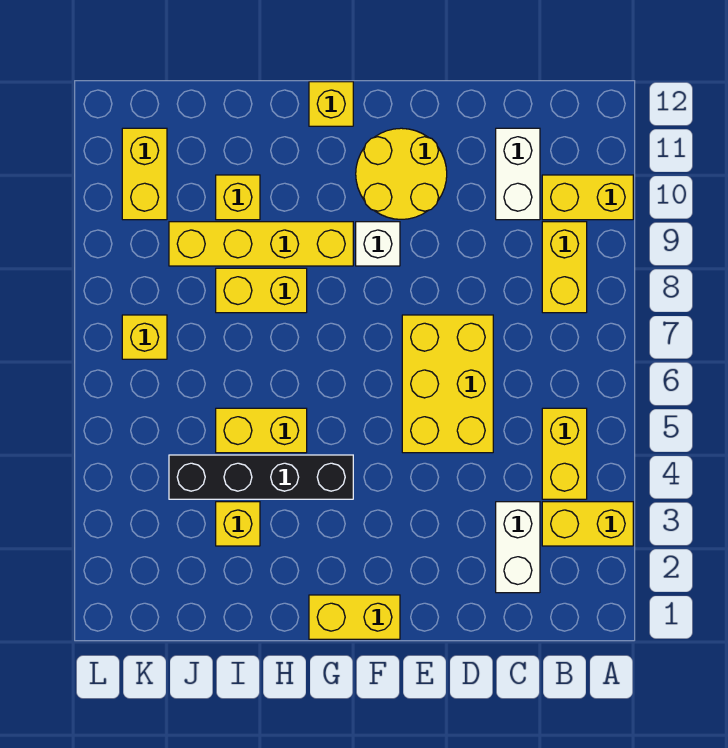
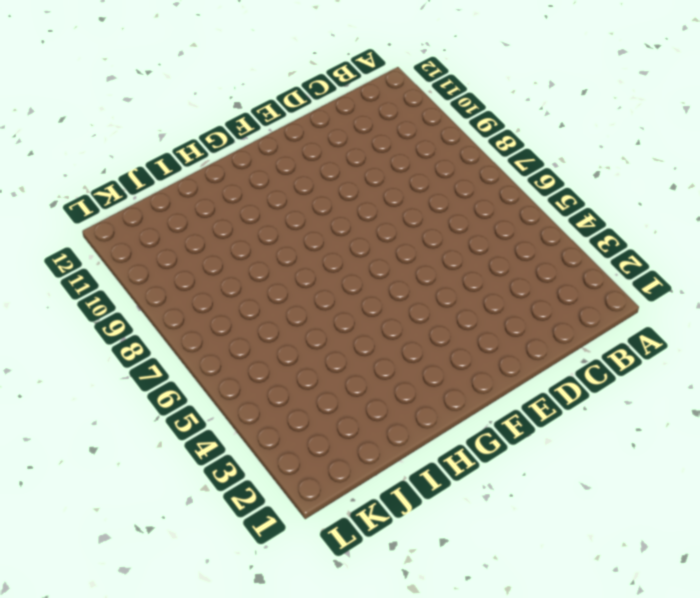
none -> yellow 1x2 brick [542,502,633,546]
none -> yellow 1x2 brick [542,175,633,220]
none -> yellow 1x2 brick [542,408,587,499]

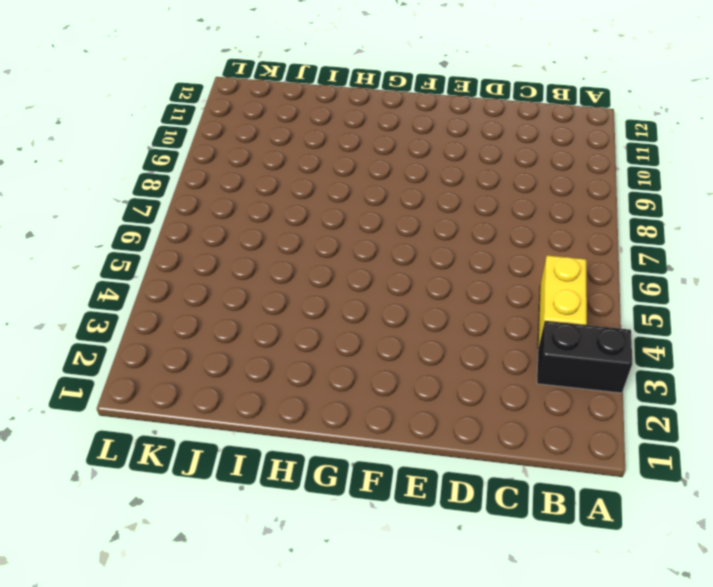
black 1x2 brick [537,321,632,393] -> yellow 1x2 brick [542,502,633,546]
none -> yellow 1x2 brick [542,175,633,220]
none -> yellow 1x2 brick [542,222,587,313]
none -> white 1x2 brick [496,502,540,593]

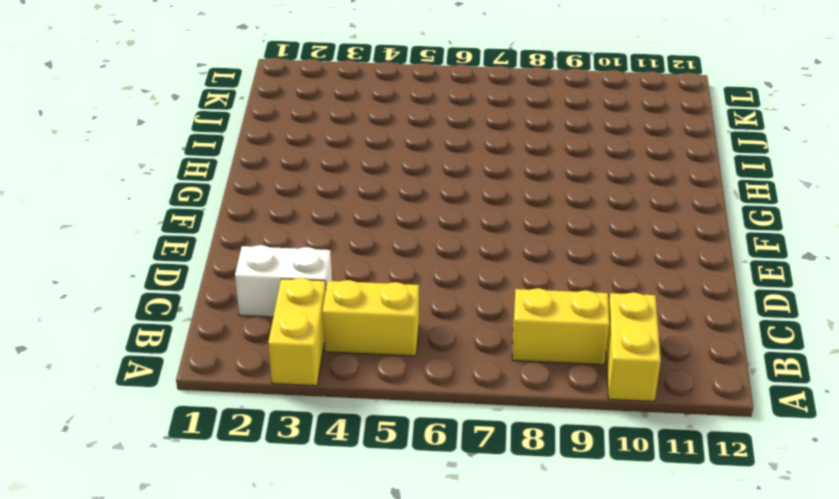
none -> white 1x2 brick [496,128,540,220]
none -> yellow 2x3 brick [402,315,493,453]
none -> yellow 2x2 round brick [356,128,447,219]

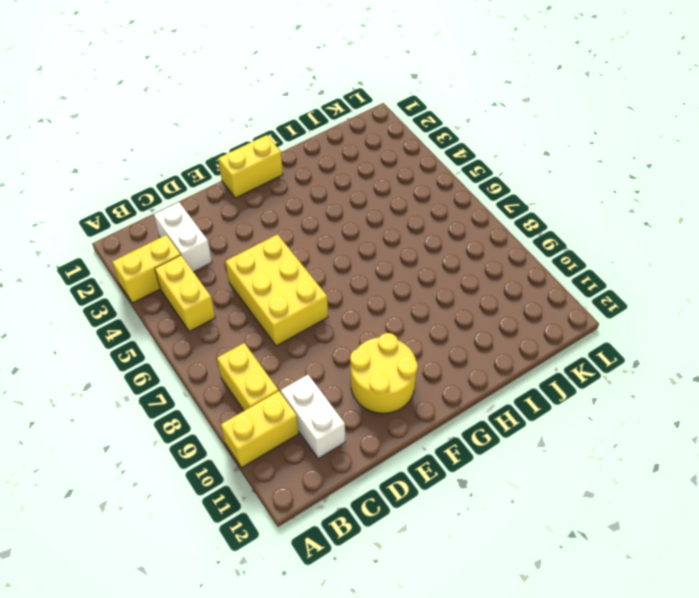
none -> white 1x1 brick [356,222,400,266]
none -> black 1x4 brick [169,455,353,499]
none -> yellow 1x4 brick [169,222,353,266]

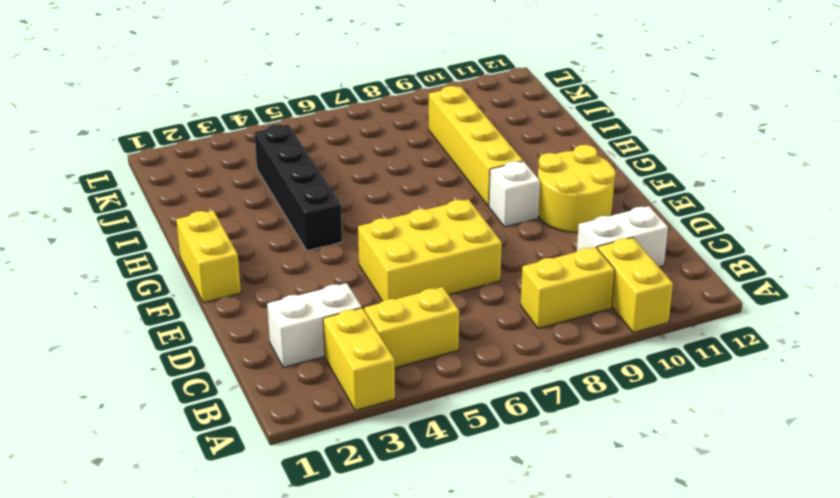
none -> yellow 1x1 brick [309,82,353,126]
none -> yellow 1x2 brick [216,408,307,453]
none -> yellow 1x2 brick [216,268,307,313]

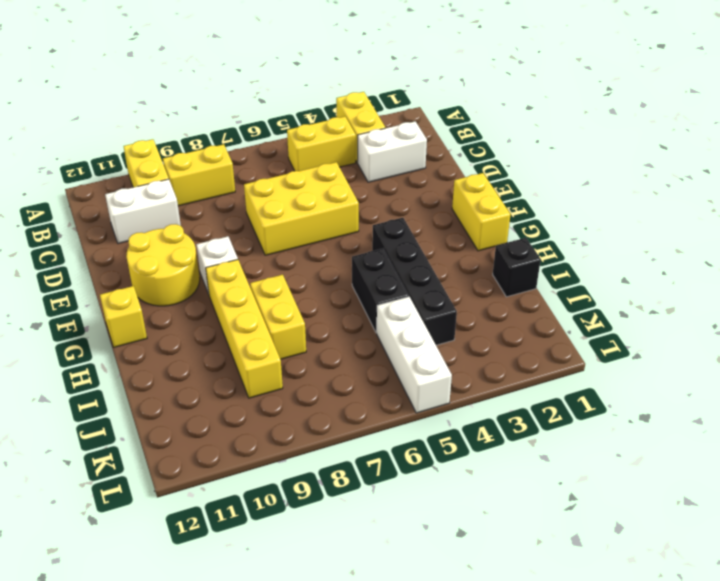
black 1x2 brick [352,249,409,333] -> yellow 1x2 brick [216,408,307,453]
black 1x1 brick [493,238,541,297] -> none
white 1x3 brick [377,297,452,413] -> none
none -> yellow 1x1 brick [216,502,260,546]
none -> yellow 1x1 brick [216,175,260,220]
none -> yellow 1x1 brick [122,315,167,359]

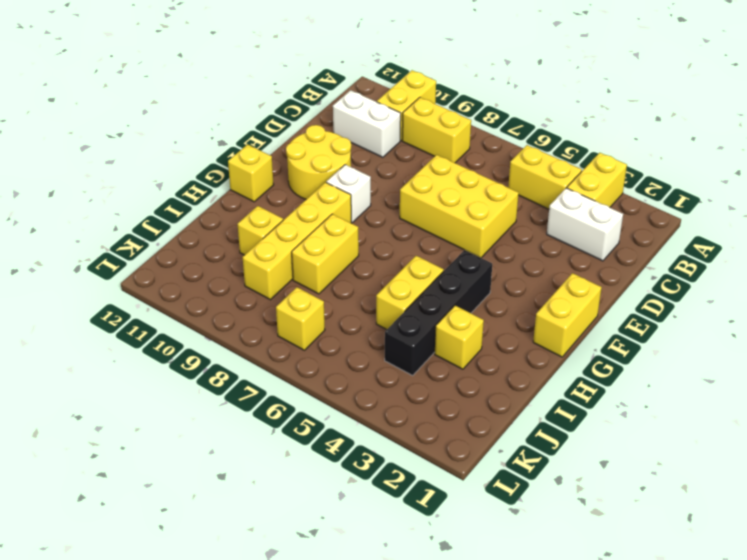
none -> yellow 1x2 brick [122,128,167,220]

